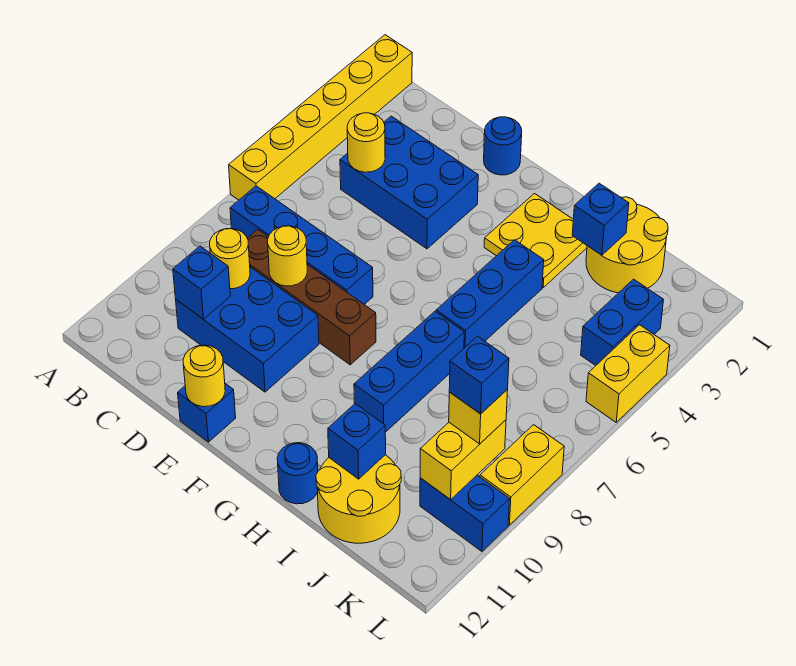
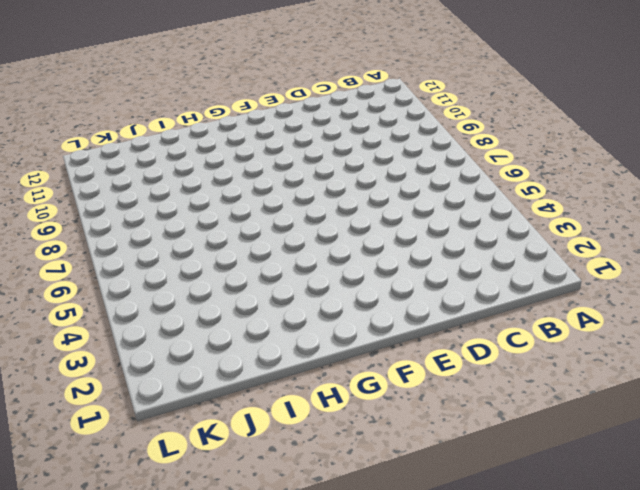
none -> yellow 1x6 brick [229,35,412,200]
none -> blue 1x4 brick [230,186,373,304]
none -> blue 2x3 brick [340,116,478,249]

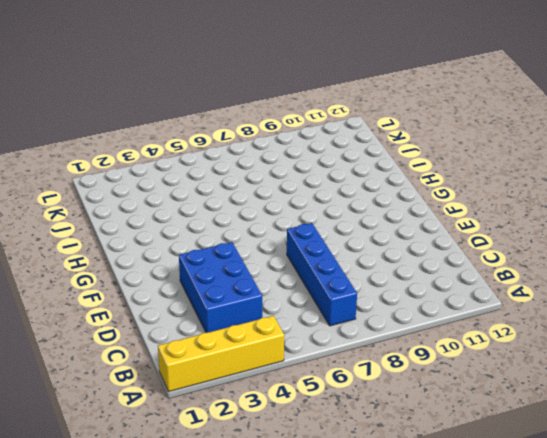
yellow 1x4 brick [158,316,284,392] -> yellow 1x6 brick [229,35,412,200]
none -> brown 1x4 brick [247,230,376,365]
none -> blue 2x3 brick [176,267,319,392]
none -> blue 1x1 round brick [484,117,522,175]

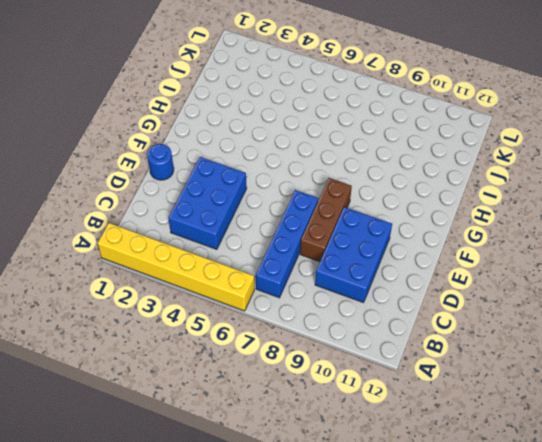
brown 1x3 brick [300,178,352,262] -> brown 1x4 brick [247,230,376,365]
none -> blue 1x1 brick [178,384,236,442]
none -> yellow 2x2 plate [484,194,587,288]
none -> blue 1x3 brick [436,240,544,348]

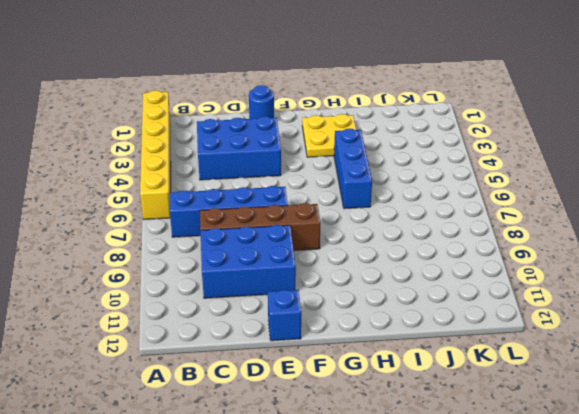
none -> blue 1x3 brick [354,311,464,432]
none -> blue 1x1 round brick [277,443,318,504]
none -> yellow 2x2 round brick [586,197,668,293]

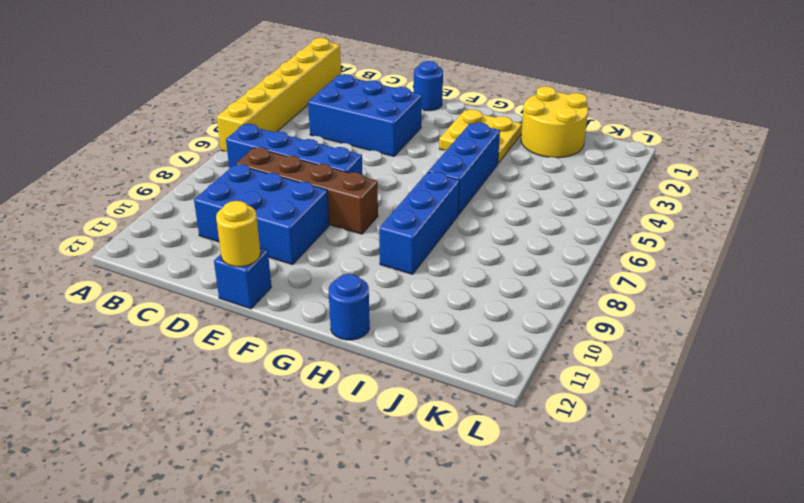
none -> yellow 2x2 round brick [316,455,401,543]
none -> blue 1x2 brick [581,279,663,366]
none -> blue 1x2 brick [420,475,510,551]

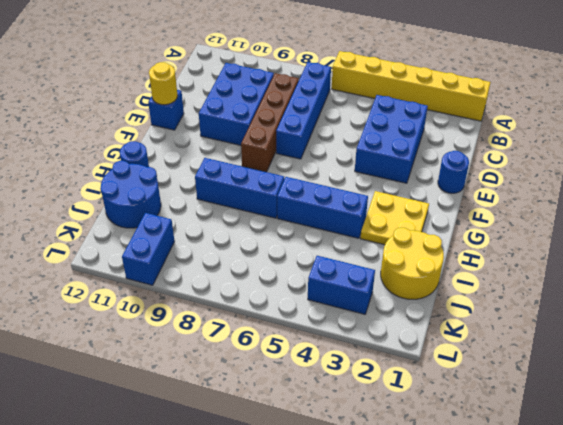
blue 2x2 round brick [100,161,161,228] -> yellow 2x2 round brick [316,455,401,543]
none -> yellow 1x2 brick [586,325,670,422]
none -> yellow 1x2 brick [480,425,564,525]
none -> yellow 1x1 round brick [347,113,385,172]

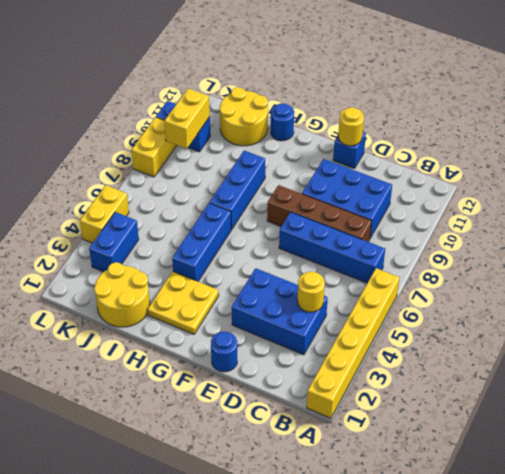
none -> yellow 1x1 round brick [210,228,250,289]
none -> blue 1x1 brick [173,246,230,319]
none -> yellow 1x1 round brick [268,226,307,286]

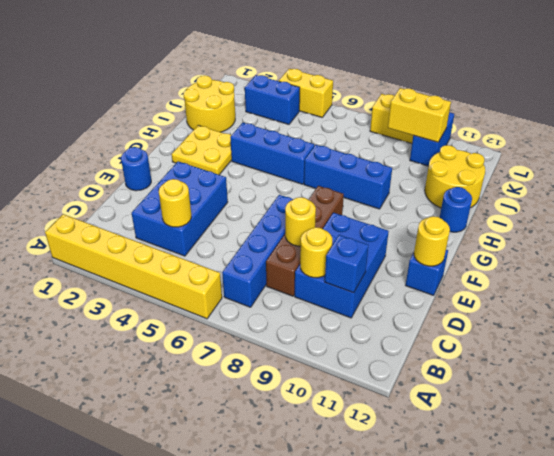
none -> blue 1x1 brick [572,183,629,255]
none -> blue 1x1 brick [328,404,386,479]
none -> yellow 1x1 brick [449,390,508,444]

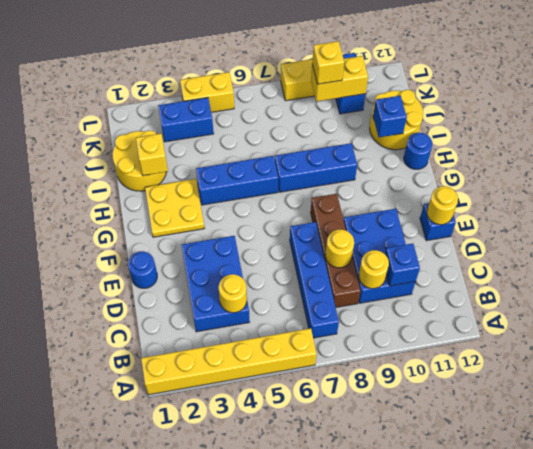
yellow 1x1 brick [136,134,168,176] -> blue 1x1 brick [572,183,629,255]
none -> blue 1x1 brick [449,336,509,414]

